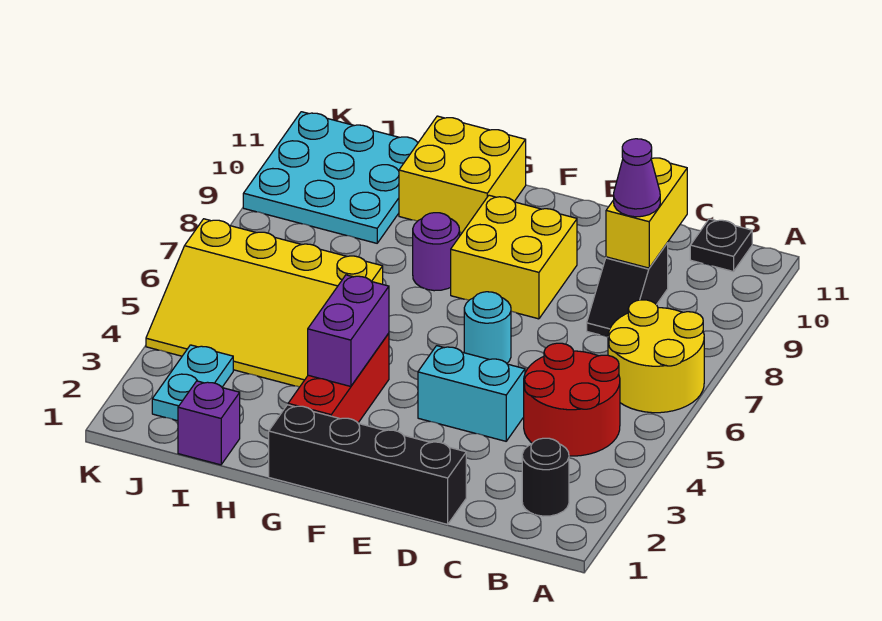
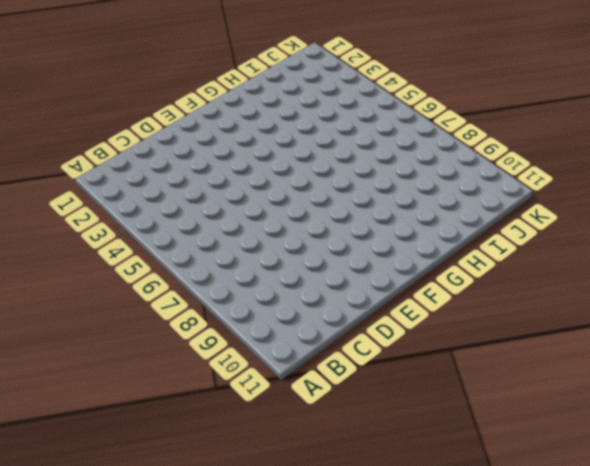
none -> yellow 2x2 round brick [608,300,704,413]
none -> black 1x1 round brick [522,438,569,516]
none -> red 2x2 round brick [524,343,620,456]

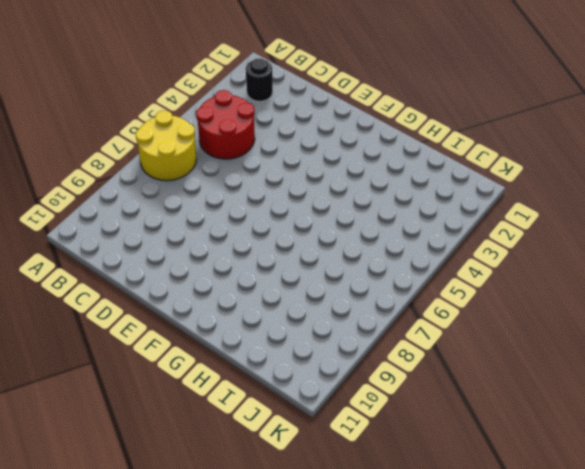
none -> black 1x1 plate [690,219,752,272]
none -> black 1x2 slope [587,243,668,337]
none -> black 1x4 brick [269,405,466,524]

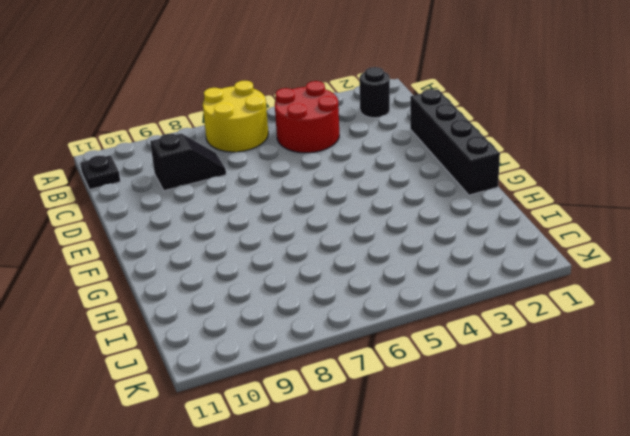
none -> cyan 1x2 brick [418,346,525,441]
none -> cyan 1x1 round brick [464,292,511,363]
none -> yellow 2x2 brick [451,195,577,319]

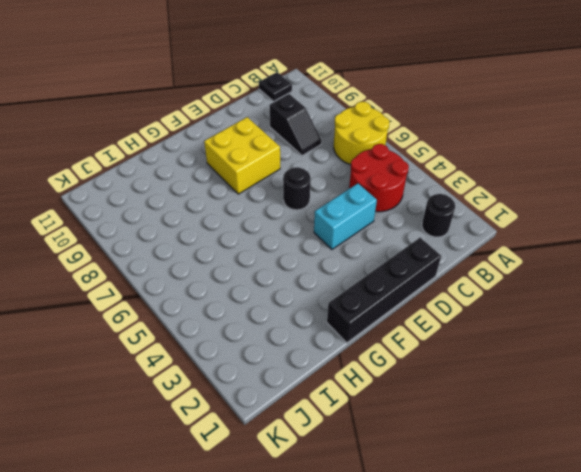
black 1x1 round brick [283,167,311,210] -> cyan 1x1 round brick [464,292,511,363]
none -> red 1x3 brick [288,333,389,423]
none -> purple 1x1 round brick [413,213,460,291]
none -> yellow 2x2 brick [399,116,526,233]

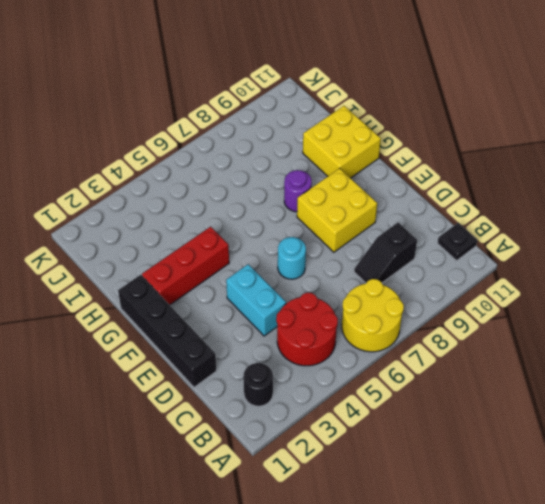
none -> yellow 3x4 slope [146,219,383,387]
none -> purple 1x1 brick [178,381,240,465]
none -> cyan 3x3 plate [243,112,418,243]

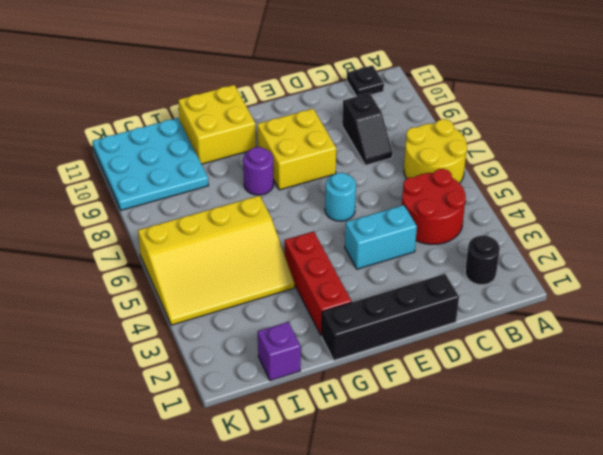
none -> cyan 1x2 plate [152,345,233,421]
none -> yellow 1x2 brick [606,158,687,268]
none -> purple 1x2 brick [308,275,389,386]

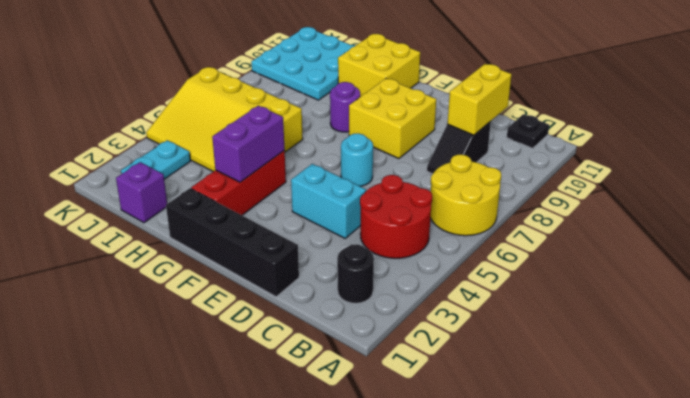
none -> purple 1x1 cone [614,139,660,217]

